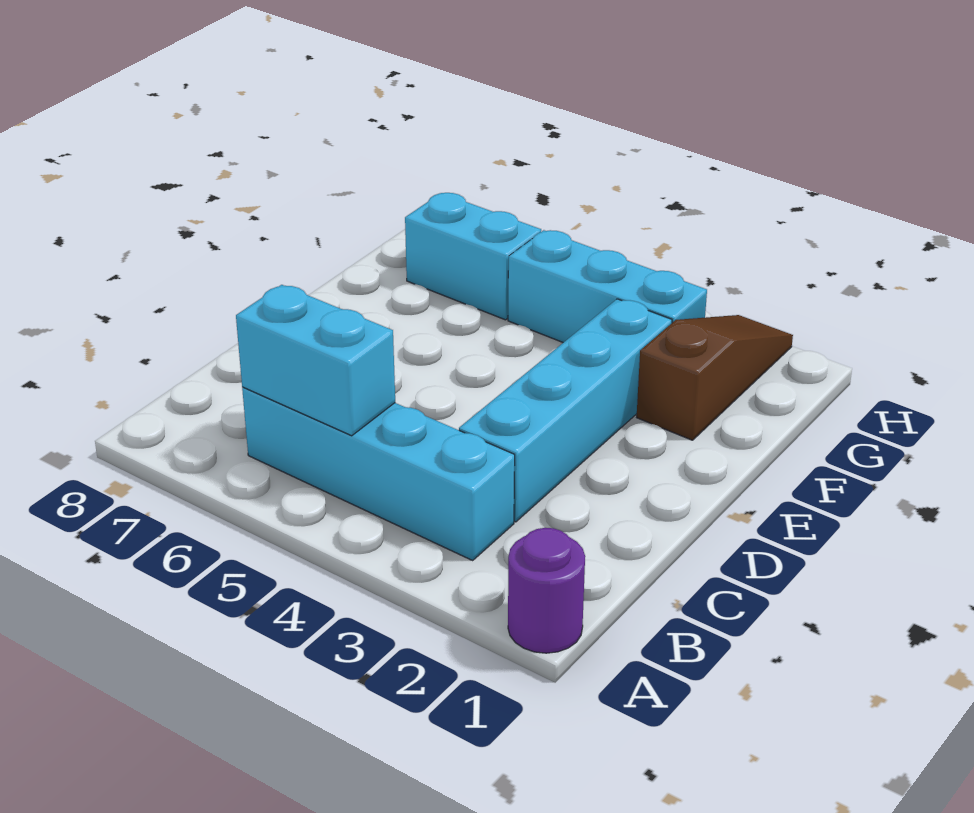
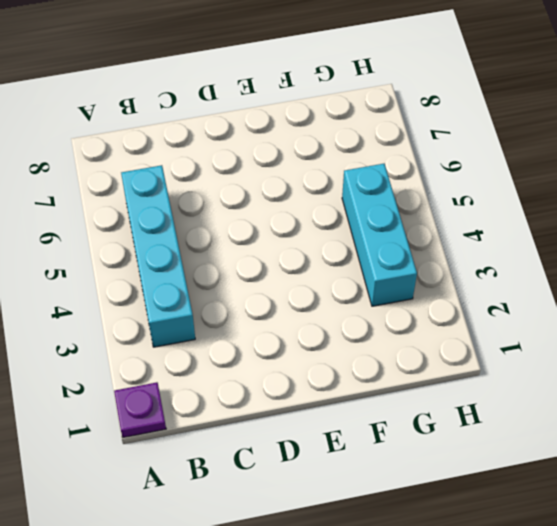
purple 1x1 plate [114,382,166,437] -> purple 1x1 round brick [508,528,585,653]
none -> cyan 1x4 brick [459,299,672,522]
none -> brown 1x3 slope [637,315,793,440]

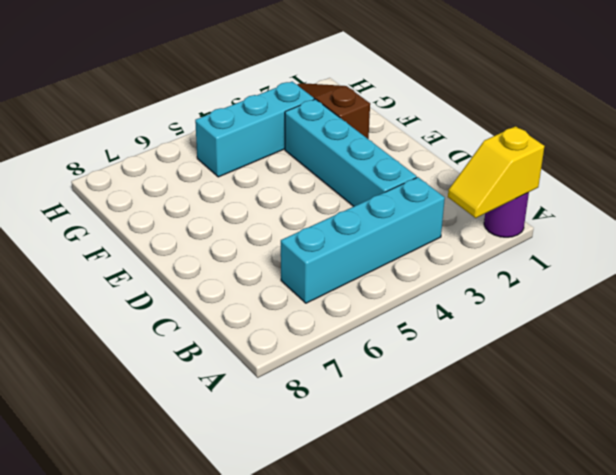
yellow 1x2 slope [448,126,545,218] -> none
none -> cyan 1x2 brick [405,193,541,320]
none -> cyan 1x2 brick [236,285,395,436]

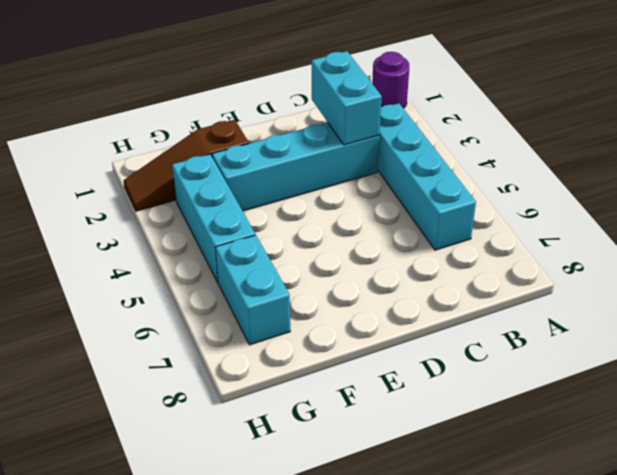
cyan 1x2 brick [312,51,382,145] -> cyan 1x2 brick moved to [236,285,395,436]

